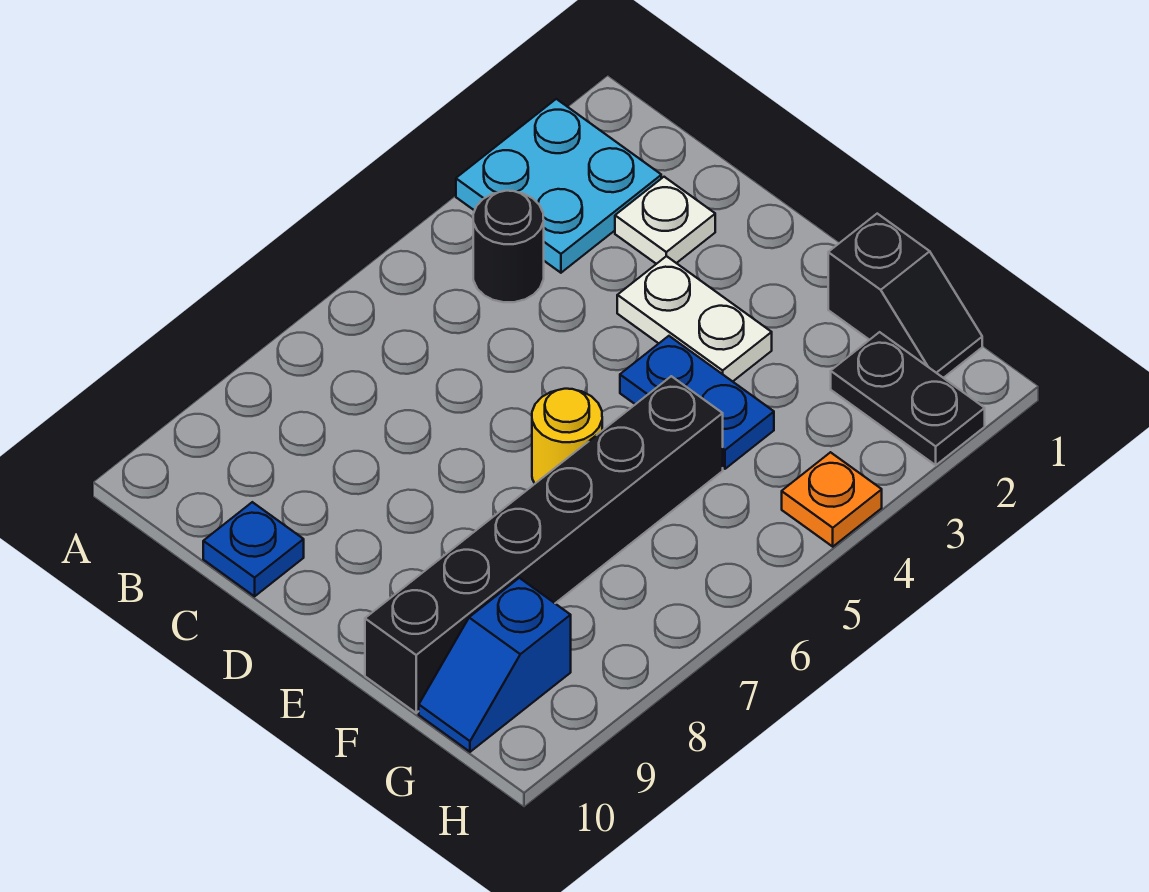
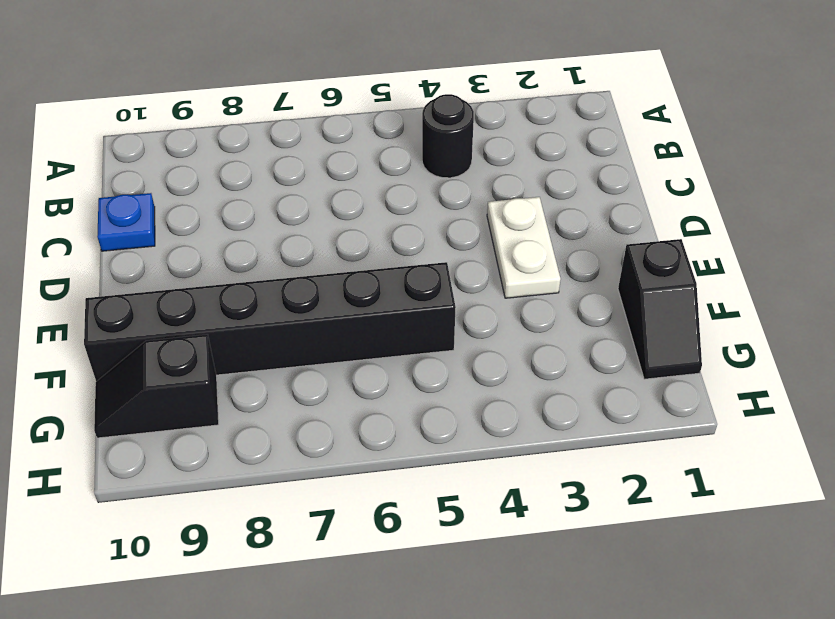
black 1x2 slope [94,334,219,438] -> blue 1x2 slope [419,578,571,752]
none -> cyan 2x2 plate [456,99,661,273]
none -> white 1x1 plate [615,177,715,264]
none -> blue 1x2 plate [620,336,774,469]

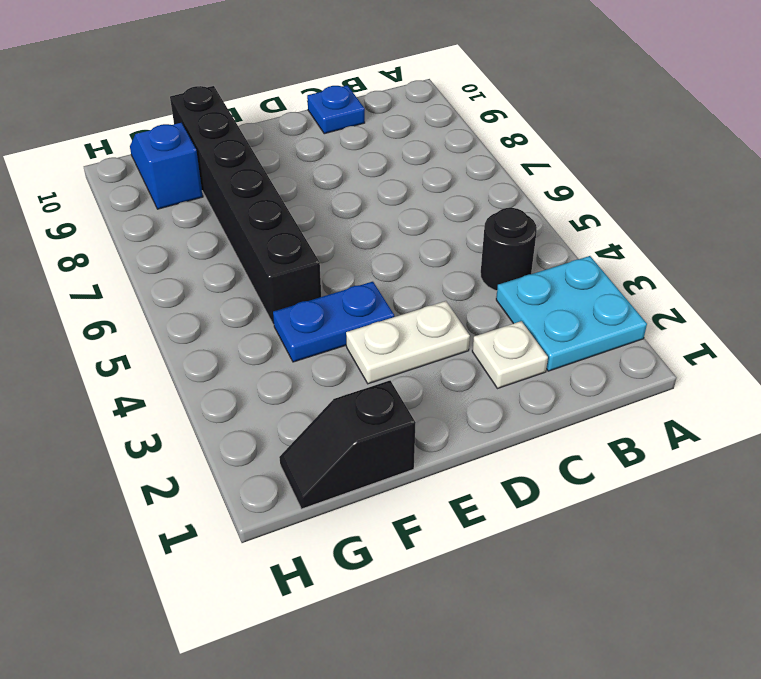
none -> yellow 1x1 round brick [532,389,602,484]
none -> black 1x2 plate [831,332,985,465]
none -> orange 1x1 plate [782,452,882,547]

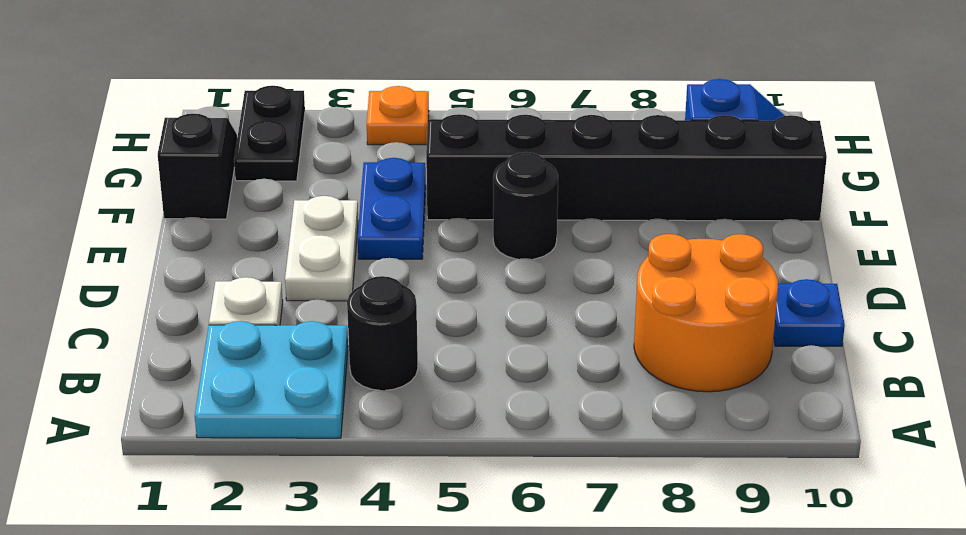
orange 2x2 round brick [634,234,778,392] -> none
black 1x1 round brick [493,152,558,259] -> yellow 1x1 round brick [532,389,602,484]

